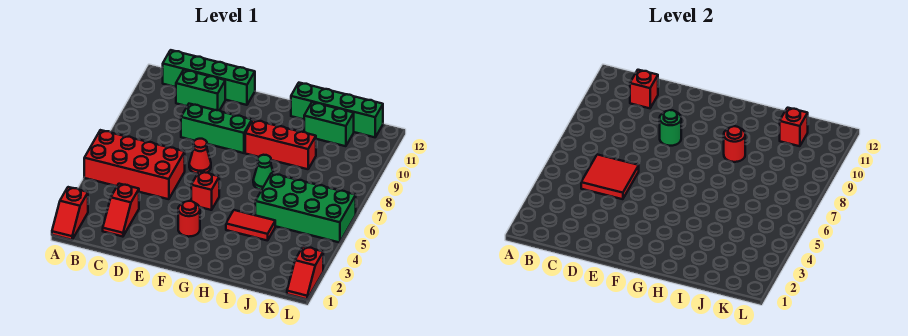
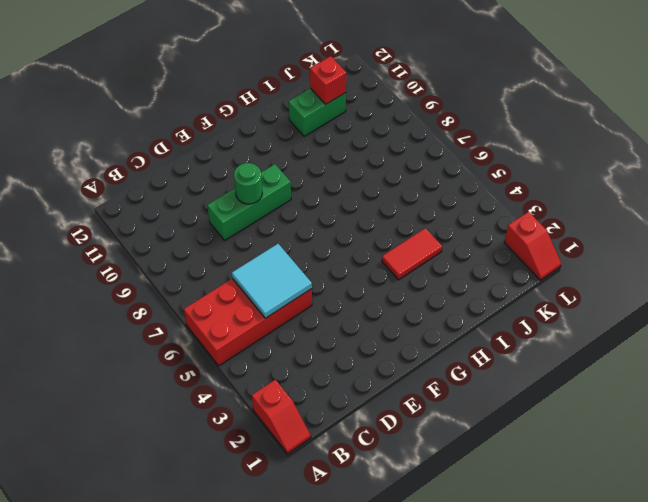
cyan 2x2 tile [232,244,312,318] -> red 2x2 tile [581,155,639,199]
none -> green 1x4 brick [163,50,255,105]
none -> red 1x2 slope [103,184,139,237]
none -> green 1x2 brick [176,70,225,110]

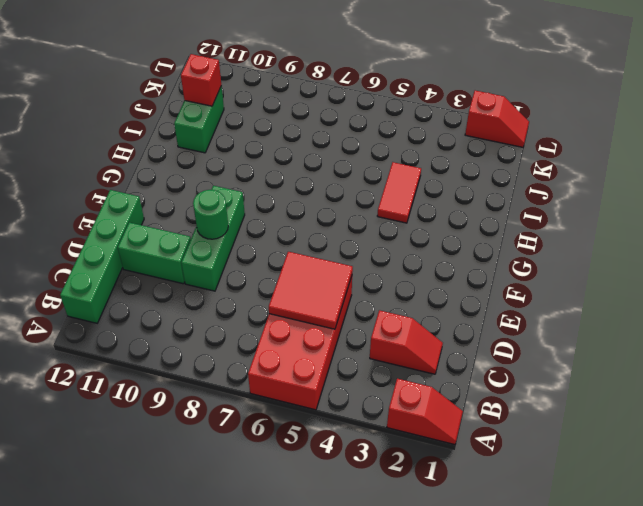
green 1x2 brick [118,222,191,284] -> green 1x2 brick turned to [176,70,225,110]
none -> red 1x1 cone [189,139,211,174]
none -> red 1x1 round brick [178,201,200,237]
none -> red 1x1 brick [191,171,219,210]

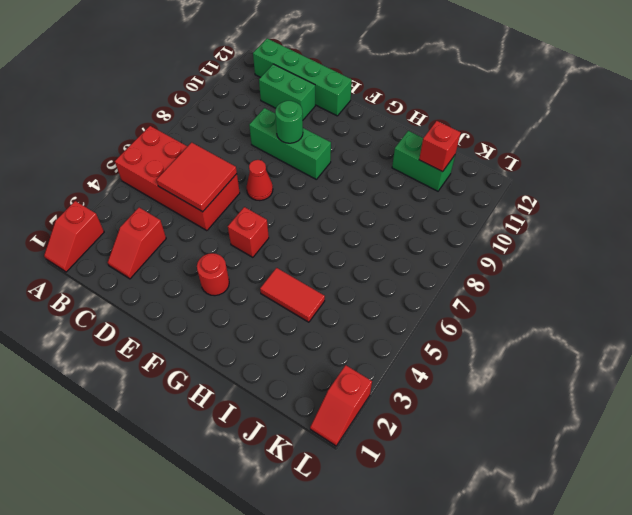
none -> red 1x3 brick [245,120,316,169]
none -> green 1x1 cone [253,155,274,190]
none -> green 1x4 brick [291,83,383,137]

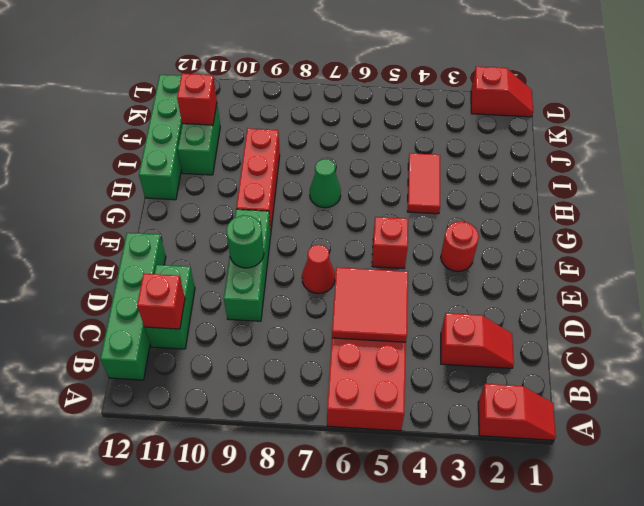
none -> green 2x4 brick [255,173,356,243]
none -> red 1x1 round brick [724,126,745,162]

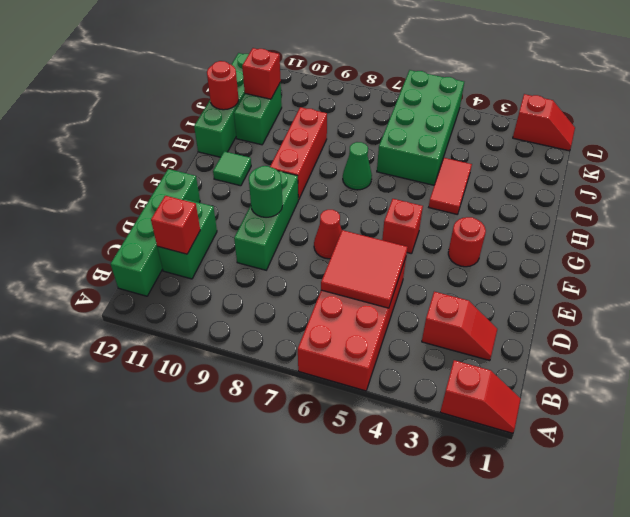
green 1x1 tile [213,151,251,186] -> none
red 1x1 round brick [207,61,239,110] -> red 1x1 round brick moved to [724,126,745,162]

